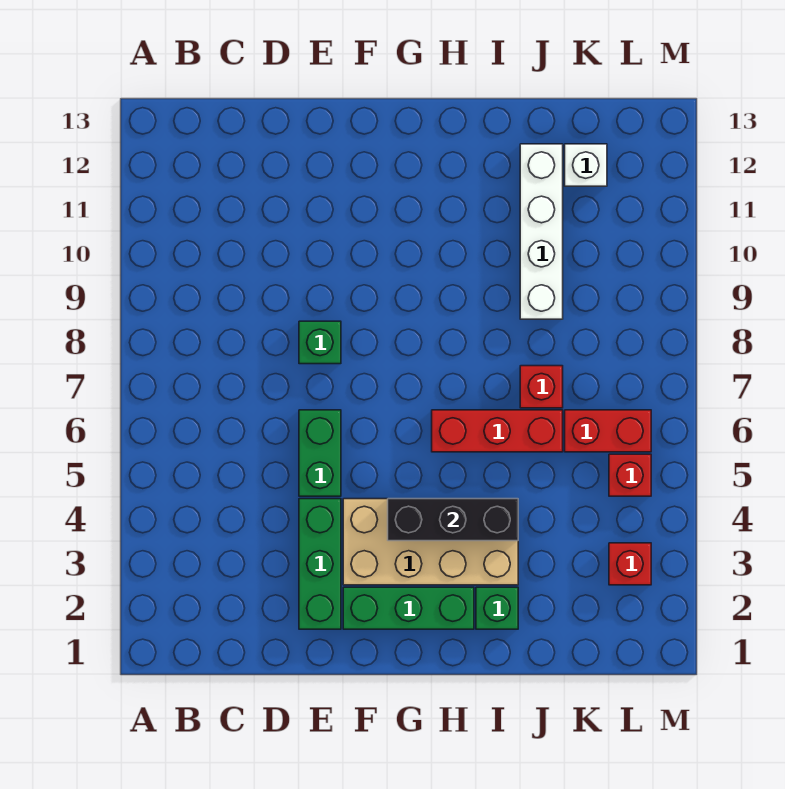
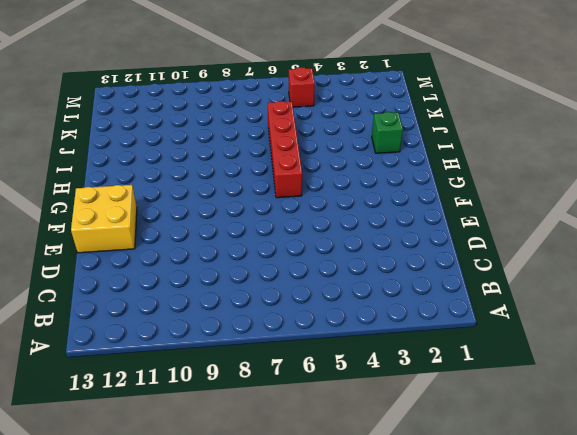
yellow 2x2 brick [71,185,137,253] -> none
red 1x4 brick [268,101,302,198] -> red 1x3 brick [432,410,563,452]
none -> green 1x3 brick [299,499,341,629]
none -> green 1x2 brick [299,410,341,496]
none -> green 1x1 brick [299,321,341,364]

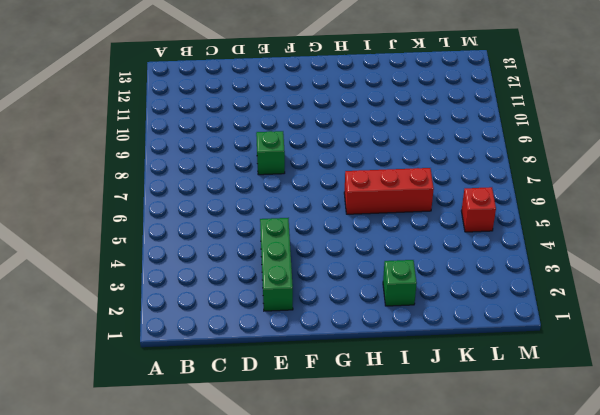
none -> green 1x2 brick [299,410,341,496]
none -> green 1x3 brick [343,587,474,629]
none -> tan 2x4 brick [343,499,518,585]

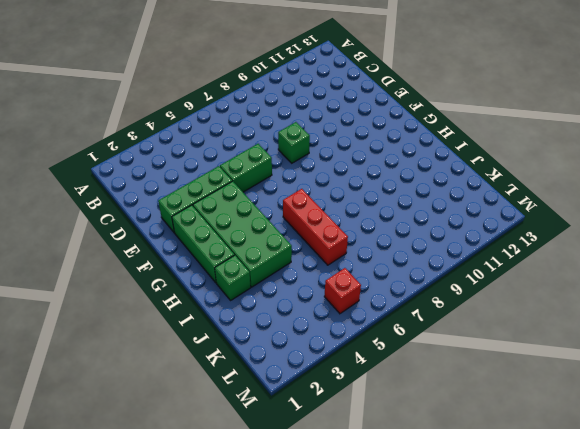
green 2x4 brick [193,181,292,287] -> tan 2x4 brick [343,499,518,585]
none -> red 1x1 brick [520,366,563,408]
none -> white 1x4 brick [520,144,563,319]
none -> red 1x2 brick [565,410,651,452]

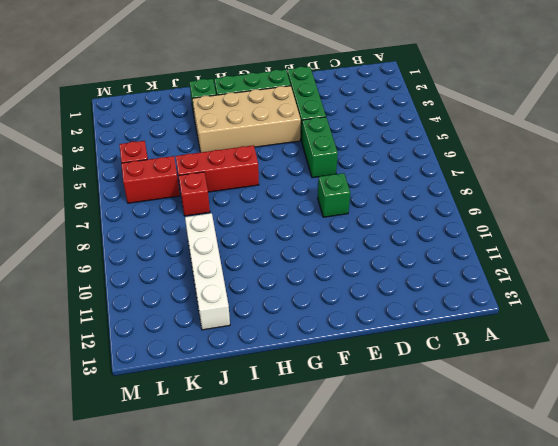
none -> white 1x1 brick [565,144,607,186]
none -> red 1x1 brick [609,543,651,585]
none -> black 1x3 brick [388,499,518,541]

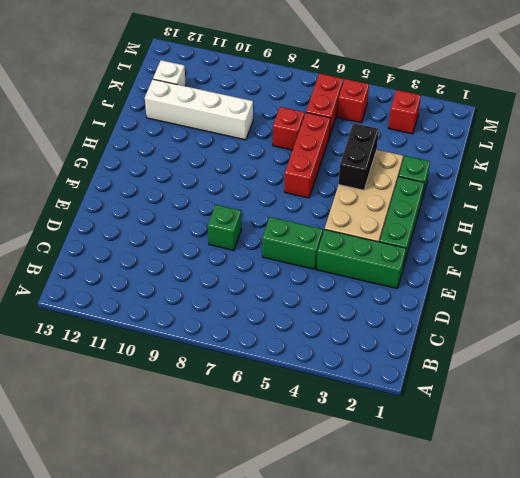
black 1x2 brick [338,123,379,190] -> black 1x3 brick [388,499,518,541]

